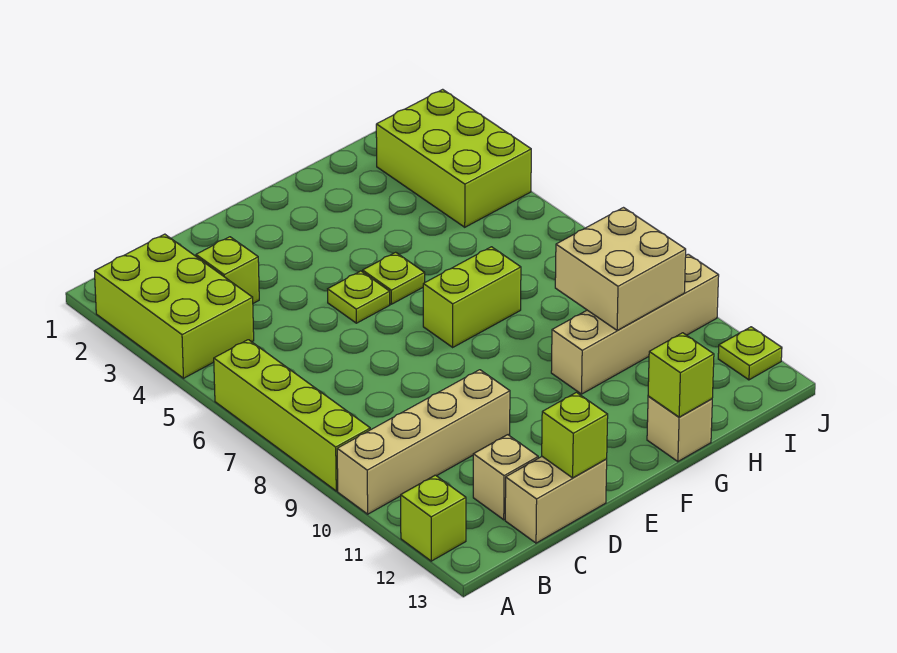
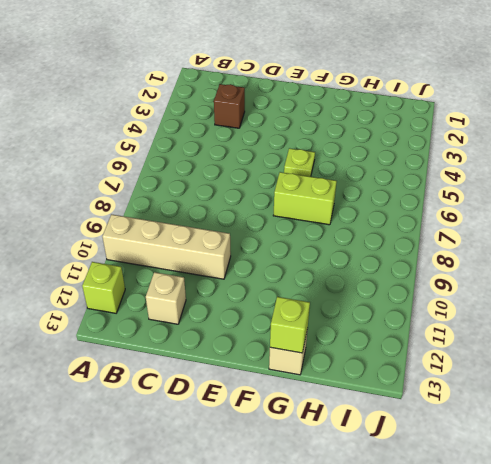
brown 1x1 brick [214,84,245,128] -> lime 1x1 brick [196,237,259,303]
none -> lime 2x3 brick [94,234,254,378]
none -> lime 1x4 brick [214,340,370,491]
none -> tan 1x2 brick [505,457,607,543]

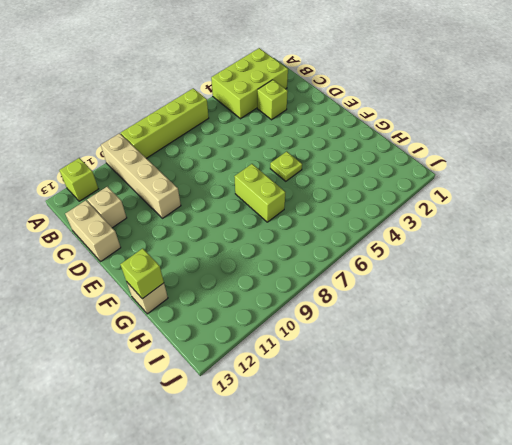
none -> lime 1x1 plate [328,271,390,323]
none -> tan 1x4 brick [551,254,719,394]
none -> lime 2x3 brick [376,89,531,227]

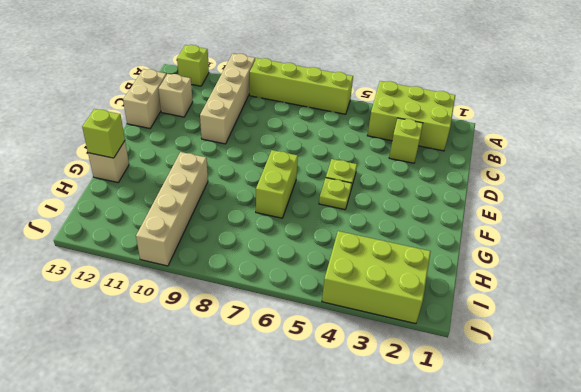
none -> lime 1x1 plate [718,327,782,380]
none -> lime 1x1 brick [542,392,608,478]
none -> tan 2x2 brick [555,208,686,330]

